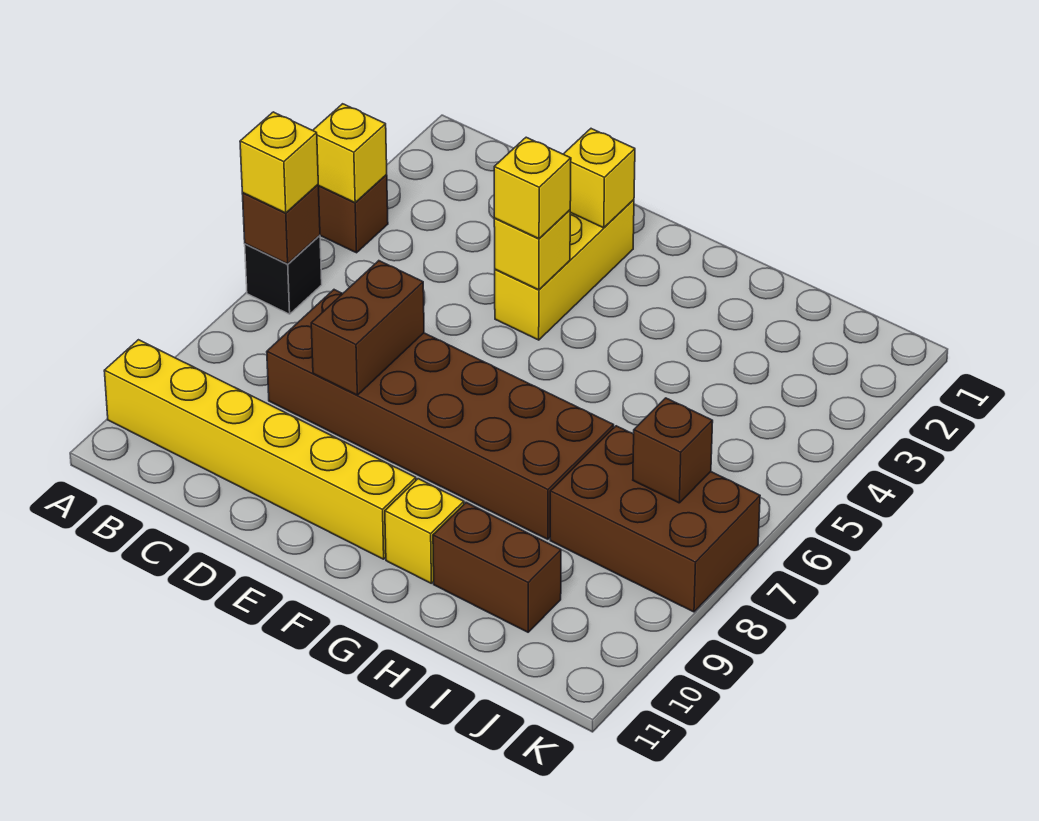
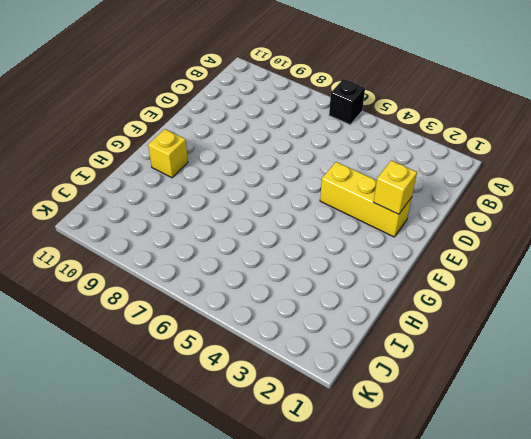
none -> brown 1x1 brick [318,174,388,253]
none -> yellow 1x6 brick [104,340,416,559]
none -> brown 2x6 brick [267,290,614,539]

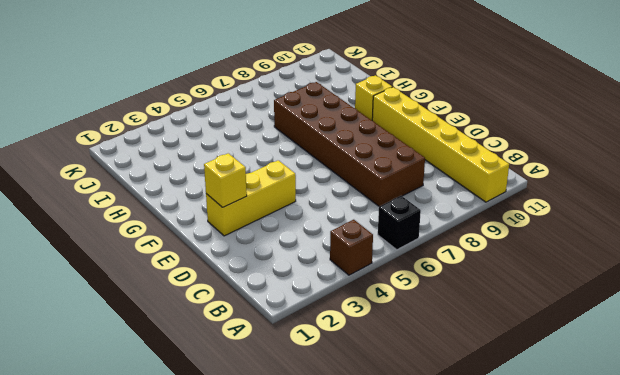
none -> brown 1x2 brick [433,503,561,632]
none -> brown 2x3 brick [550,426,760,612]
none -> yellow 1x1 brick [313,104,387,203]

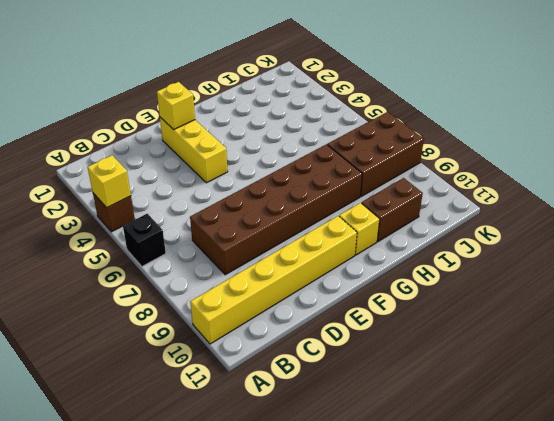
none -> brown 1x1 brick [242,185,320,264]
none -> brown 1x2 brick [311,261,424,395]
none -> yellow 1x1 brick [494,210,570,290]

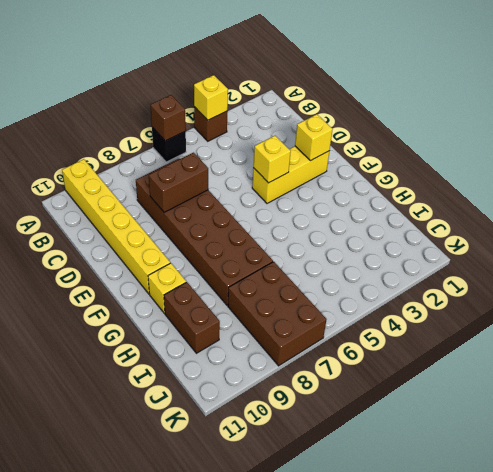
none -> brown 1x1 brick [633,398,713,503]
none -> yellow 1x1 brick [240,112,318,213]
none -> yellow 1x1 brick [494,137,571,239]

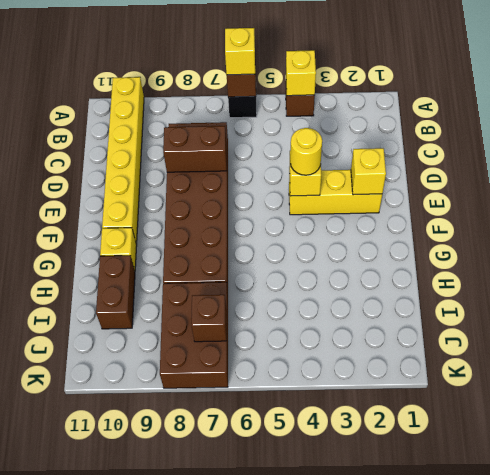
yellow 1x1 round brick [290,128,322,175] -> yellow 1x1 brick [494,137,571,239]

